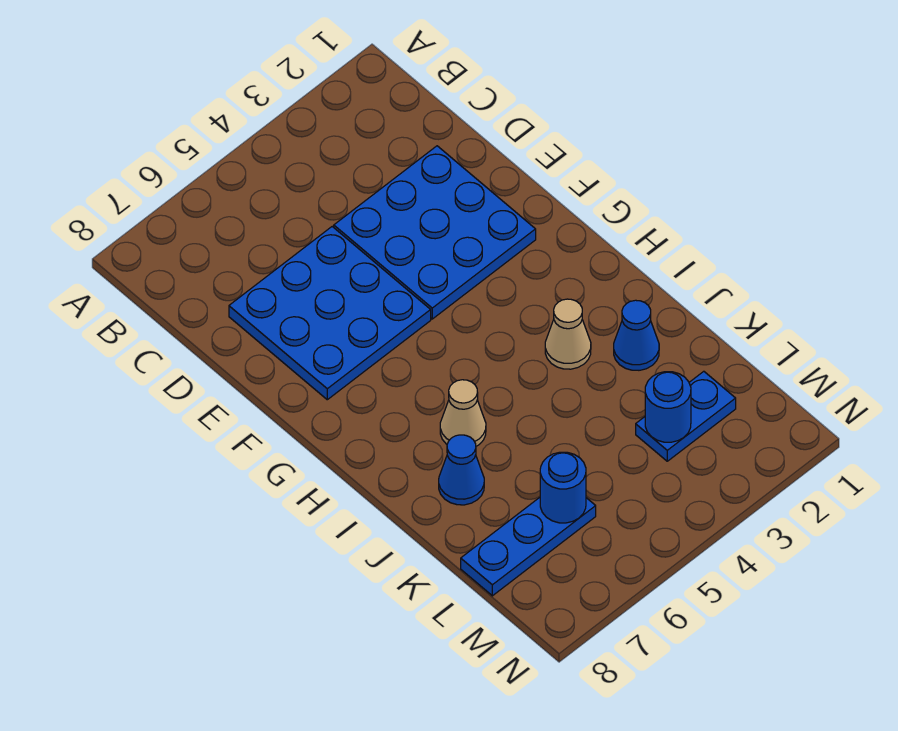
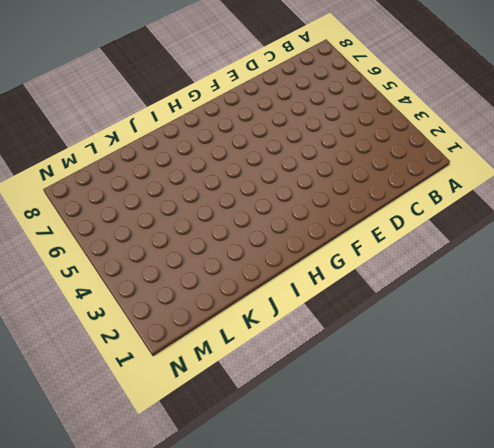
none -> blue 3x3 plate [334,146,536,319]
none -> blue 3x3 plate [229,227,431,400]

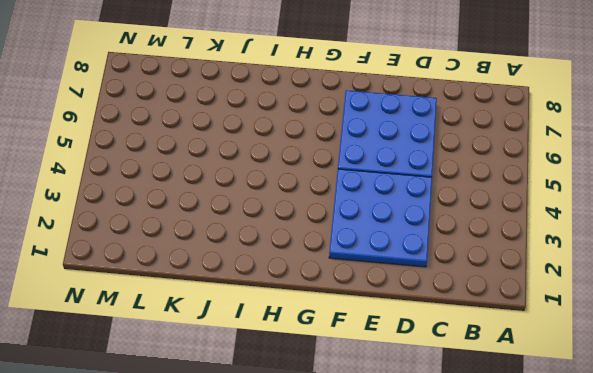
none -> tan 1x1 cone [545,299,591,369]
none -> tan 1x1 cone [440,380,486,446]

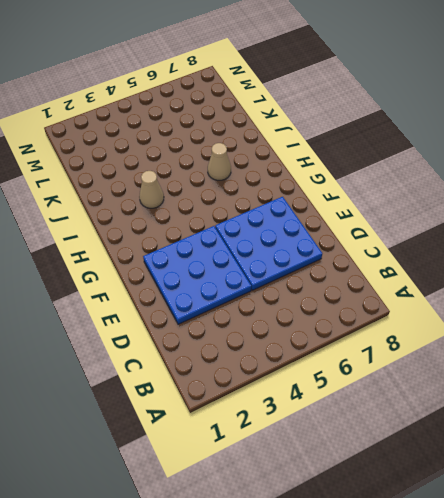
none -> blue 1x1 cone [614,300,659,370]
none -> blue 1x1 cone [439,435,484,505]

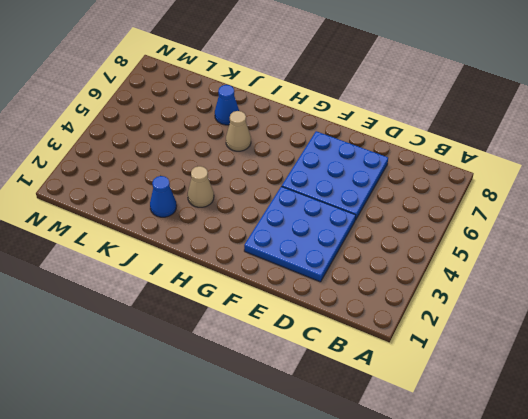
none -> blue 1x2 plate [636,371,736,461]
none -> blue 1x3 plate [461,498,596,596]

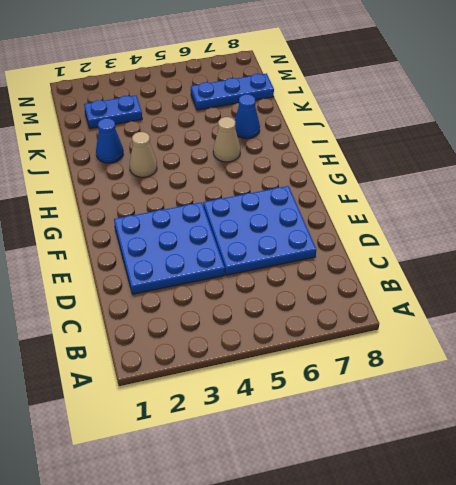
none -> blue 1x1 round brick [645,372,691,442]
none -> blue 1x1 round brick [540,452,586,523]

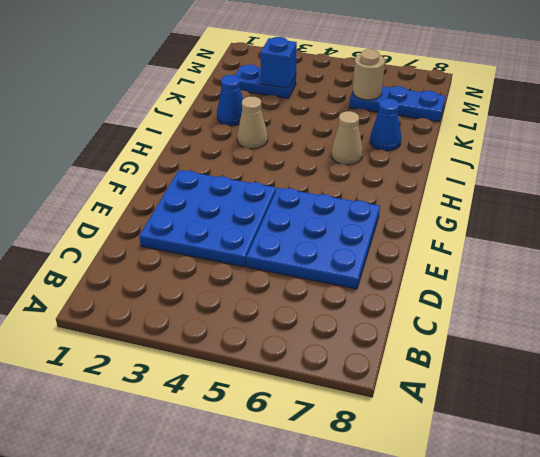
blue 1x1 brick [260,37,297,88] -> blue 1x1 round brick [645,372,691,442]
tan 1x1 round brick [353,49,385,100] -> blue 1x1 round brick [540,452,586,523]

